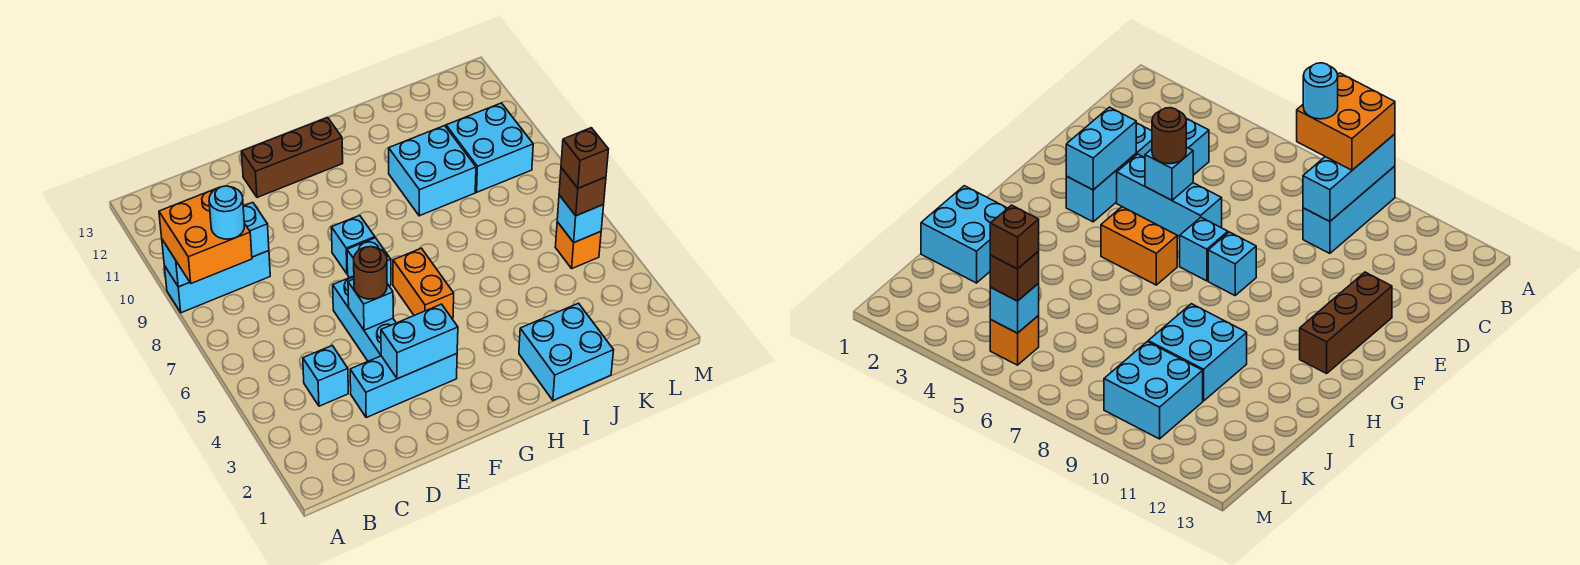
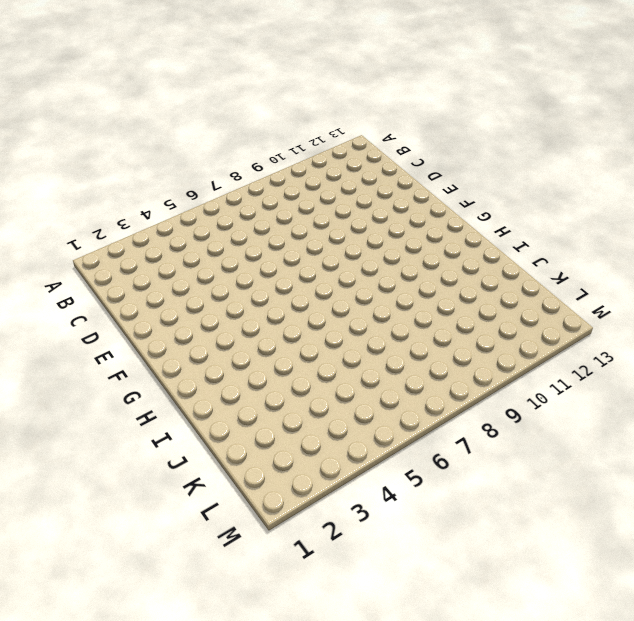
none -> cyan 1x3 brick [164,251,270,313]
none -> cyan 1x1 brick [303,346,348,406]
none -> cyan 1x3 brick [350,354,457,417]

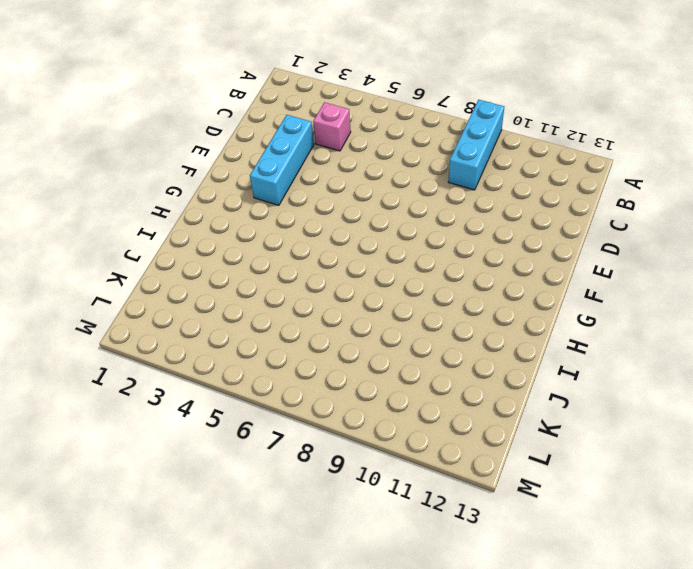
pink 1x1 brick [313,102,351,151] -> cyan 1x1 brick [303,346,348,406]
none -> cyan 1x3 brick [333,276,396,361]
none -> brown 1x3 brick [242,118,343,197]
none -> cyan 1x1 brick [347,238,391,286]

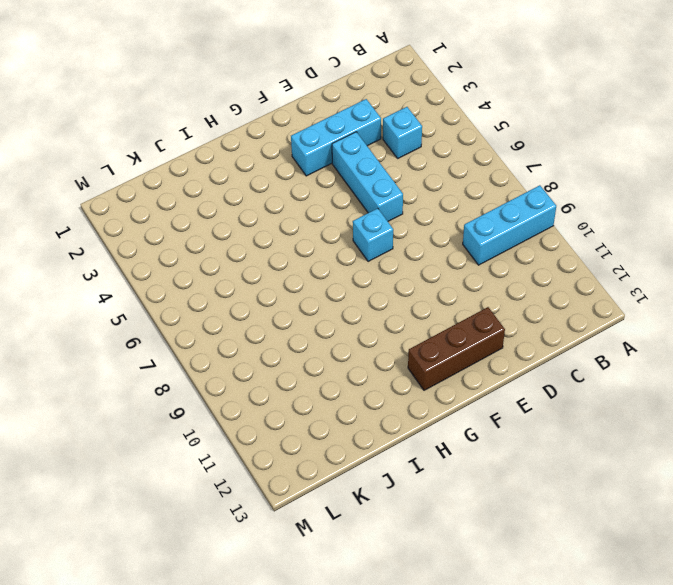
none -> cyan 1x1 brick [331,215,375,274]
none -> orange 1x2 brick [393,248,454,319]
none -> cyan 2x2 brick [519,303,614,400]

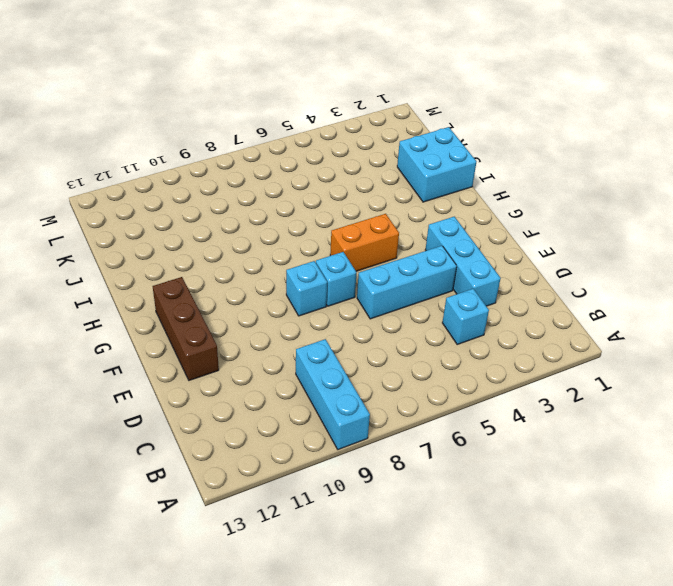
none -> cyan 2x2 brick [389,125,476,216]
none -> cyan 2x2 brick [446,103,533,192]
none -> orange 1x1 brick [555,222,601,268]

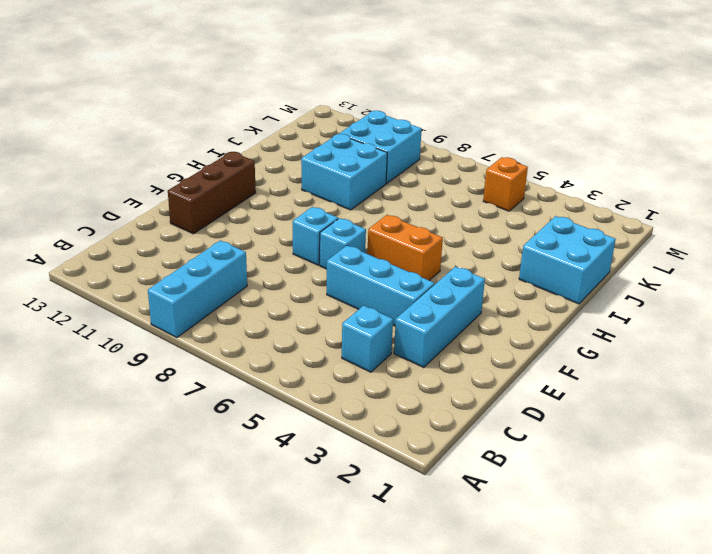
none -> cyan 1x3 brick [162,202,269,287]
none -> cyan 1x2 brick [381,304,458,379]
none -> cyan 1x1 brick [348,279,393,330]

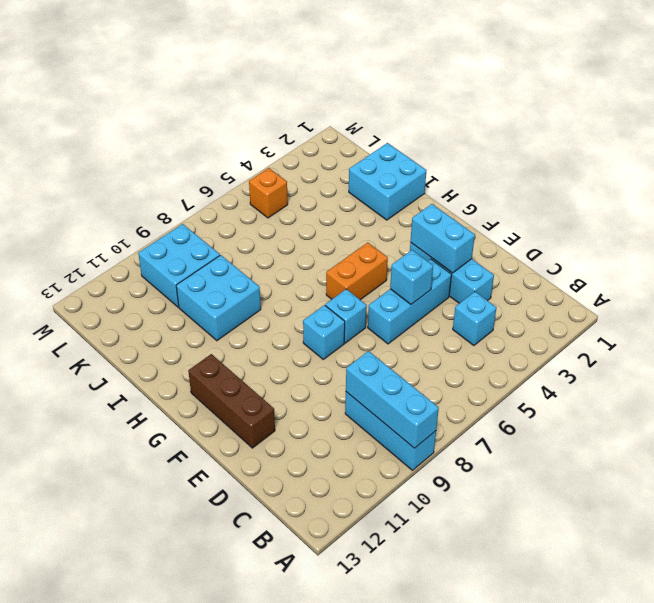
none -> cyan 1x1 brick [557,195,604,242]
none -> orange 2x2 brick [159,187,252,283]
none -> brown 1x1 round brick [354,247,387,299]

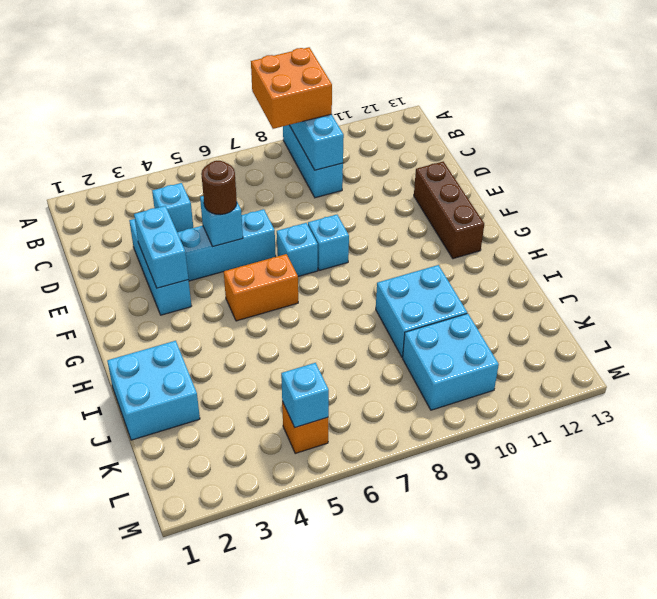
none -> brown 1x1 brick [559,168,606,216]
none -> cyan 1x1 round brick [209,186,244,239]
none -> brown 1x1 brick [561,128,609,188]

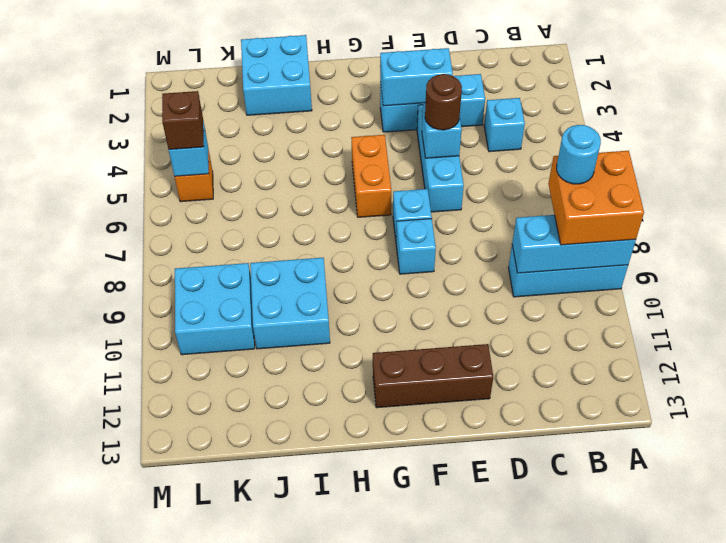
none -> brown 1x1 brick [561,128,609,188]

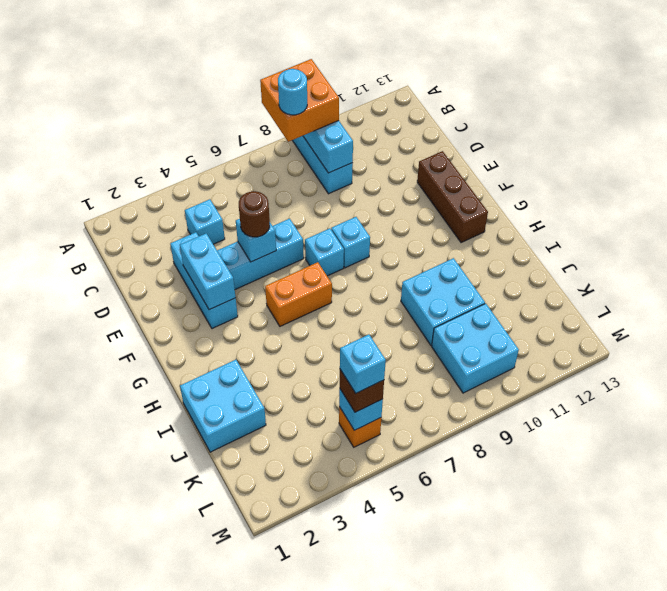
cyan 1x1 brick [340,335,386,393] -> brown 1x1 brick [561,128,609,188]

